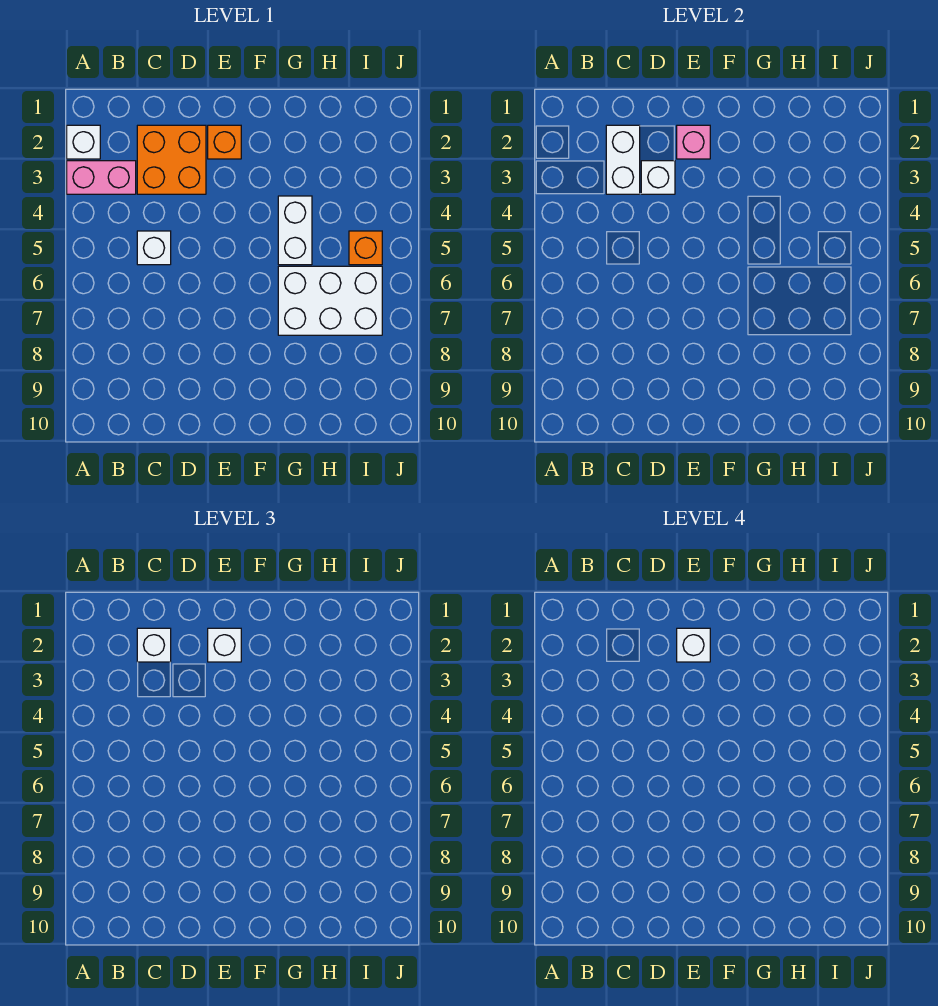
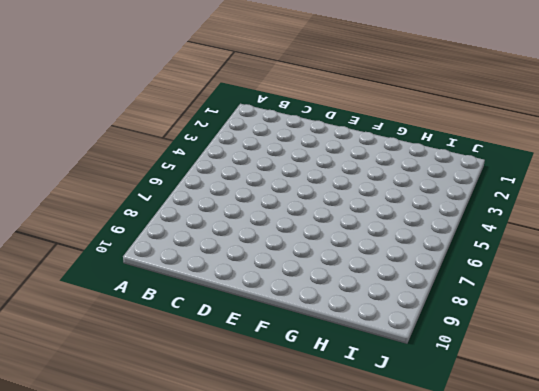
none -> white 1x1 brick [67,125,100,159]
none -> pink 1x2 brick [67,161,136,194]
none -> orange 2x2 brick [137,125,206,194]

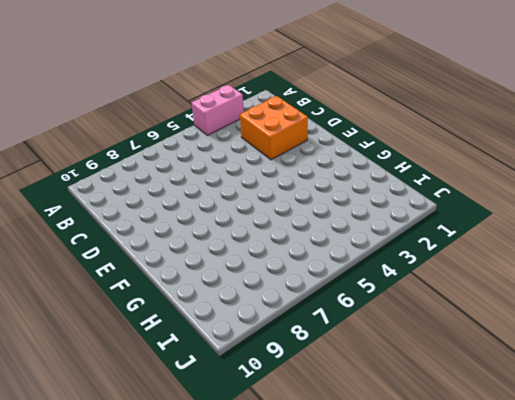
pink 1x2 brick [192,85,244,135] -> pink 1x2 brick turned to [67,161,136,194]
none -> white 1x1 brick [67,125,100,159]
none -> white 1x1 brick [137,231,171,265]
none -> orange 1x1 brick [208,125,241,159]

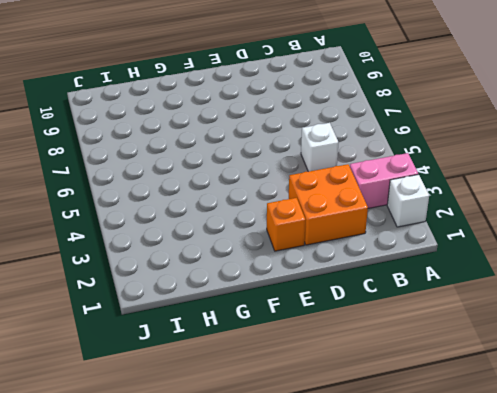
none -> white 1x2 brick [278,196,312,265]
none -> white 2x3 brick [278,266,382,335]
none -> orange 1x1 brick [349,231,382,265]

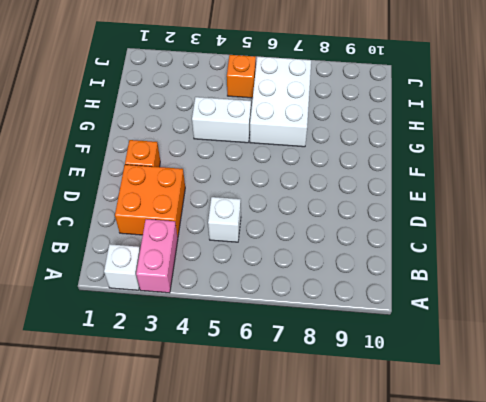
none -> white 1x2 brick [606,125,640,194]
none -> white 1x1 brick [641,161,675,194]
none -> pink 1x1 brick [677,125,710,159]

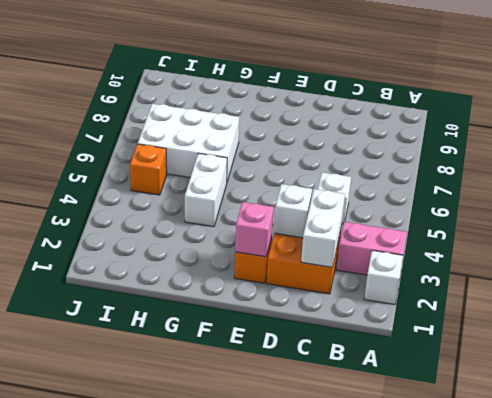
none -> white 1x1 brick [137,628,171,662]
none -> white 1x1 brick [208,628,241,662]
none -> white 1x1 brick [677,628,710,662]

